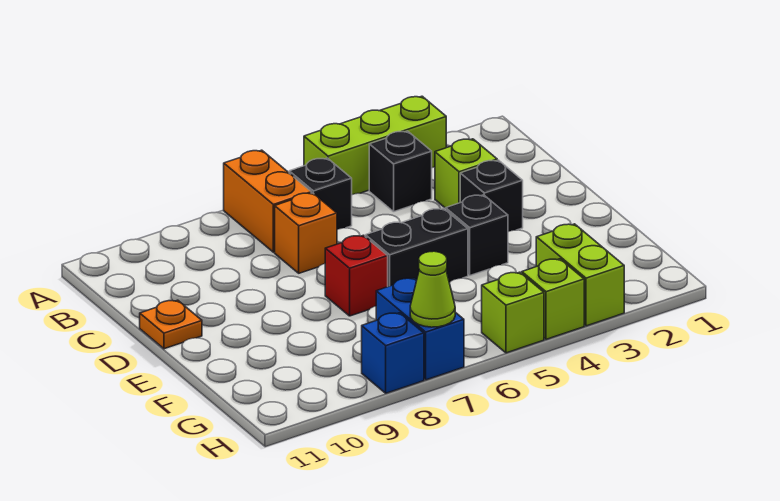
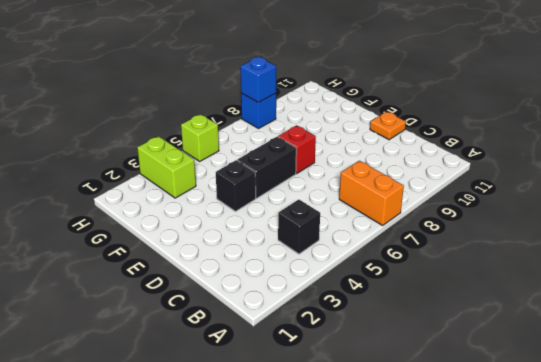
blue 1x1 brick [240,57,276,102] -> none
none -> lime 1x3 brick [304,96,446,195]
none -> black 1x1 brick [289,158,352,229]
none -> lime 1x1 brick [435,139,497,208]

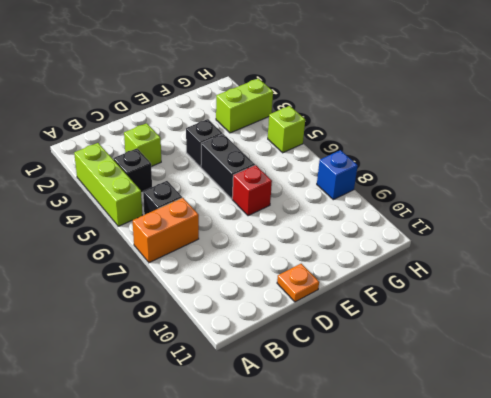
none -> orange 1x1 brick [275,193,337,273]
none -> black 1x1 brick [460,160,523,232]
none -> blue 1x2 brick [376,278,464,380]

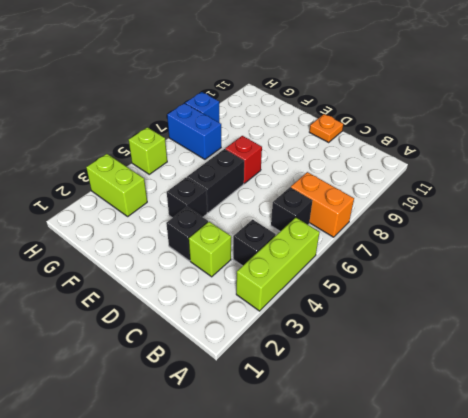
none -> orange 1x1 brick [275,193,337,273]
none -> lime 1x1 brick [522,259,584,339]
none -> lime 1x1 cone [410,251,455,327]

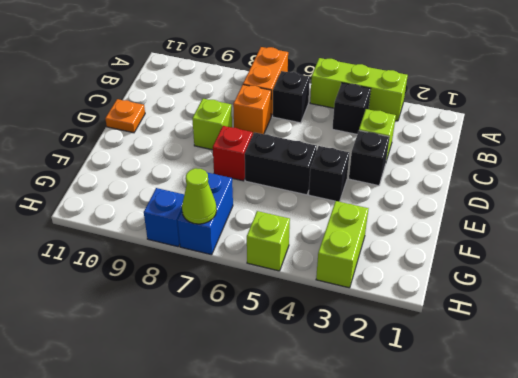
lime 1x1 brick [192,99,232,150] -> lime 1x1 brick moved to [522,259,584,339]

